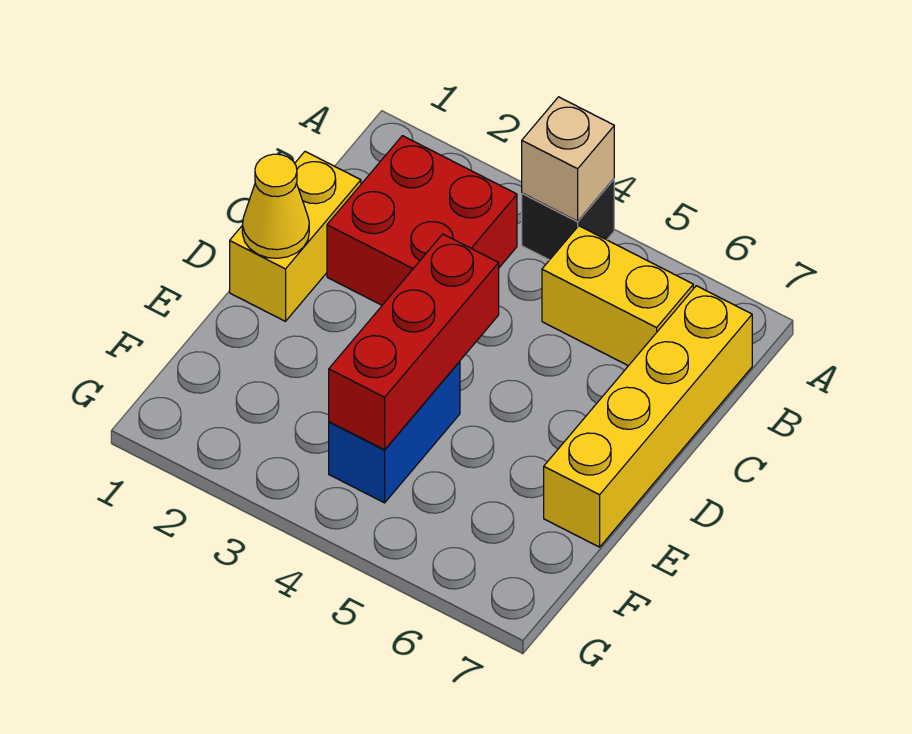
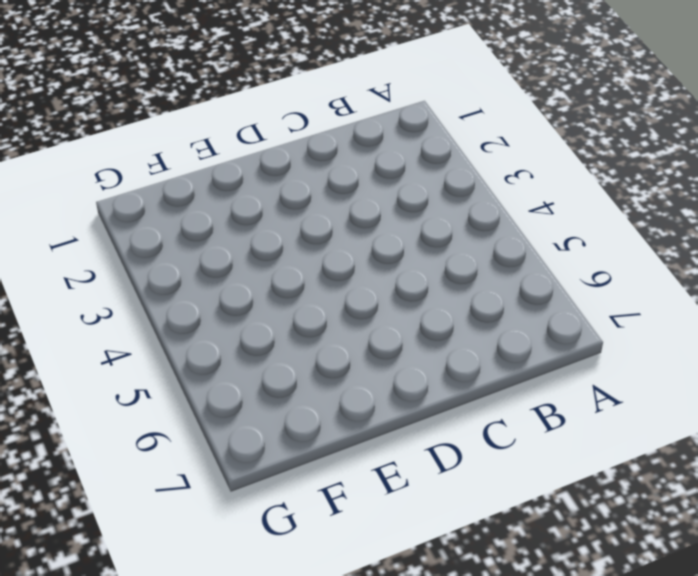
none -> black 1x1 brick [522,179,614,260]
none -> red 2x2 brick [327,136,517,305]

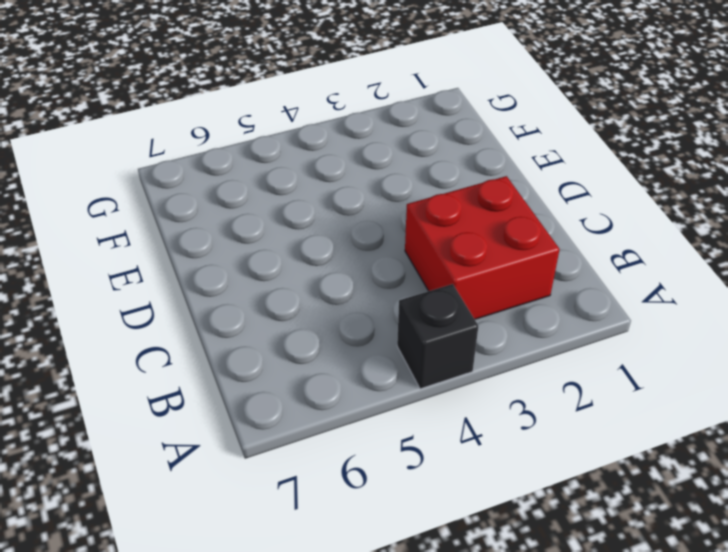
none -> yellow 1x2 brick [542,226,693,366]
none -> yellow 1x4 brick [544,286,752,547]

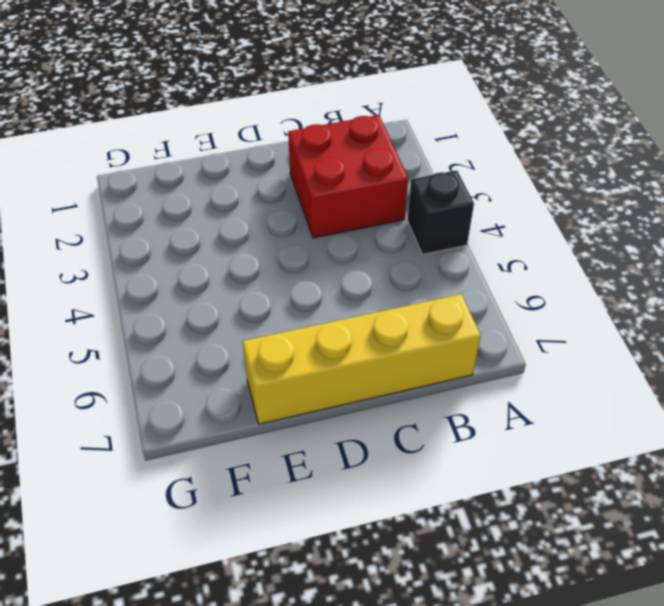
none -> yellow 1x2 brick [542,226,693,366]
none -> yellow 1x2 brick [230,152,361,321]

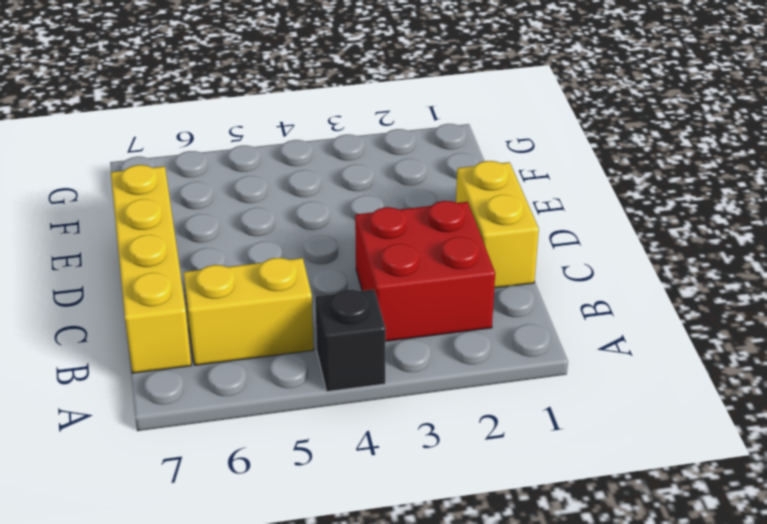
none -> blue 1x2 brick [329,361,460,503]
none -> tan 1x1 brick [522,97,614,221]

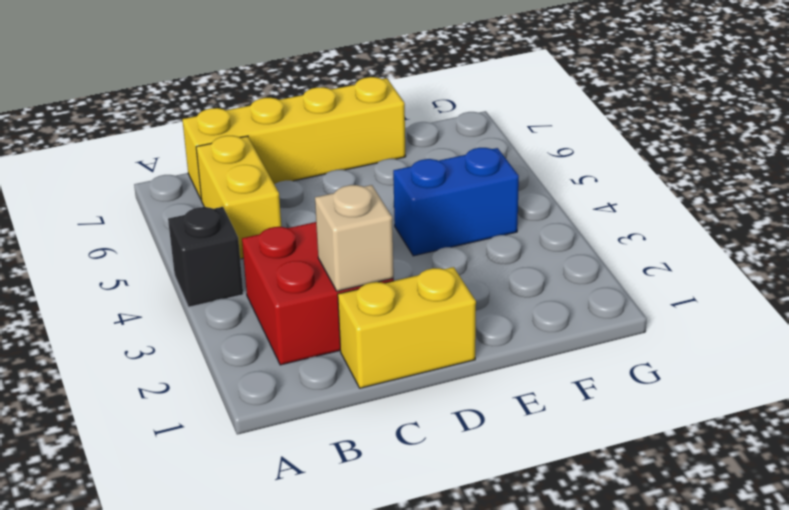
tan 1x1 brick [315,185,394,291] -> tan 1x1 brick moved to [522,97,614,221]
none -> yellow 1x1 cone [242,154,309,258]
none -> red 1x3 brick [329,234,499,450]

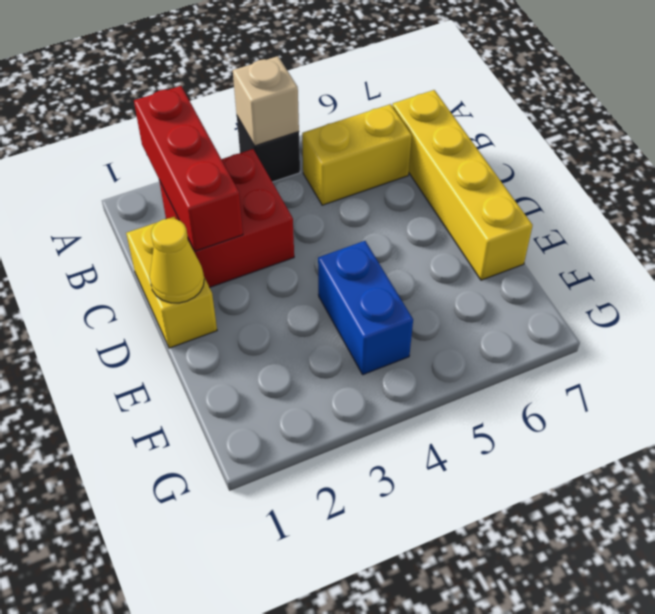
red 1x3 brick [134,86,243,251] -> red 1x3 brick moved to [329,234,499,450]

